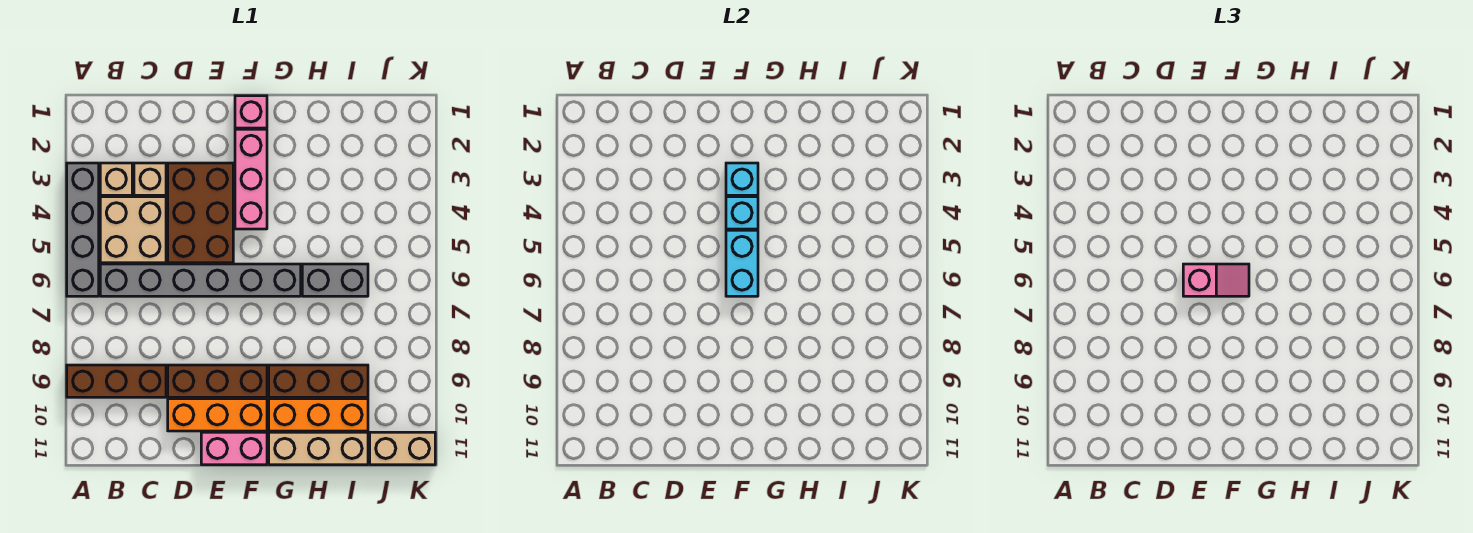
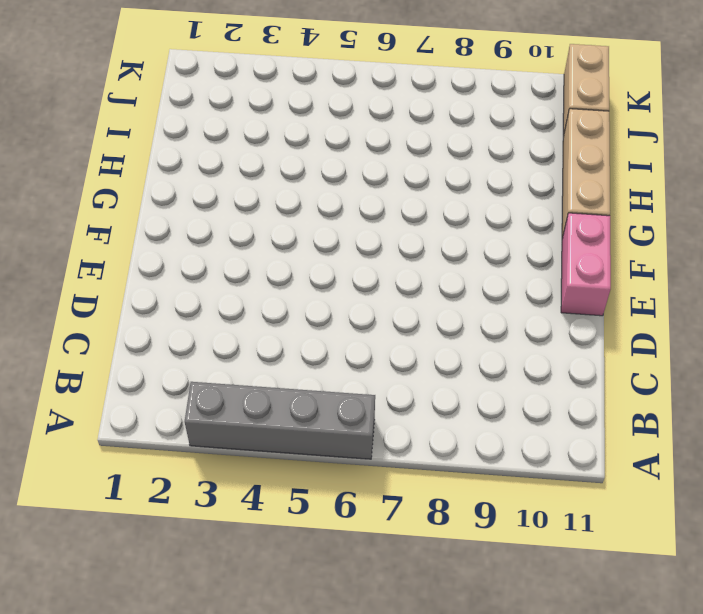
none -> brown 1x3 brick [67,365,166,397]
none -> tan 1x1 brick [100,163,132,195]
none -> tan 2x2 brick [100,197,166,263]

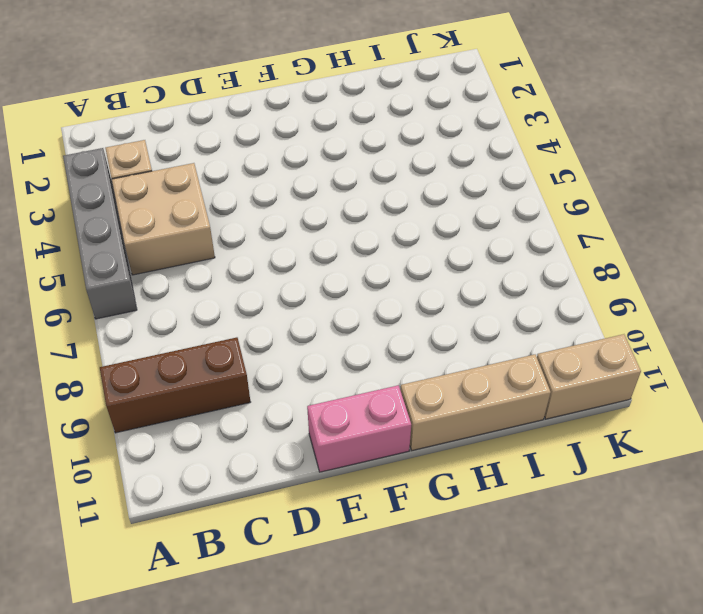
none -> grey 1x6 brick [100,264,301,296]
none -> tan 1x1 brick [134,163,166,195]
none -> brown 2x3 brick [168,163,233,263]

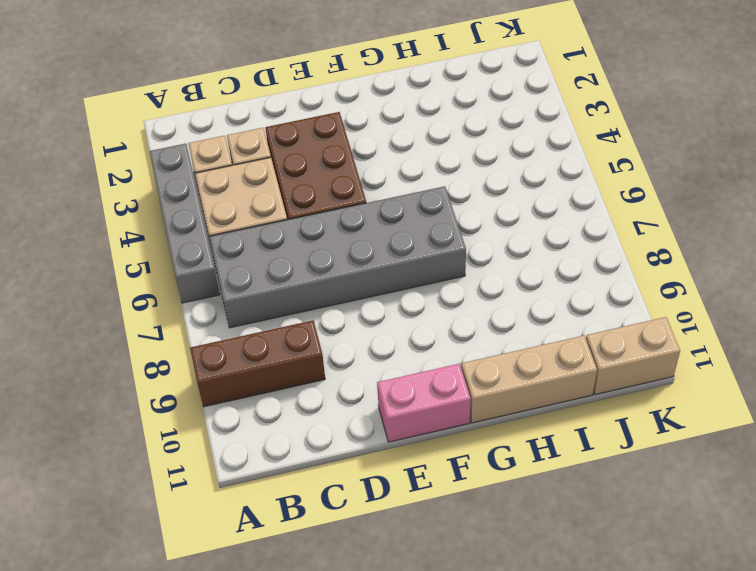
grey 2x6 brick [209,186,466,328] -> grey 1x6 brick [100,264,301,296]
none -> brown 1x3 brick [168,365,267,397]
none -> orange 1x3 brick [168,399,267,431]
none -> pink 1x1 brick [235,96,267,128]

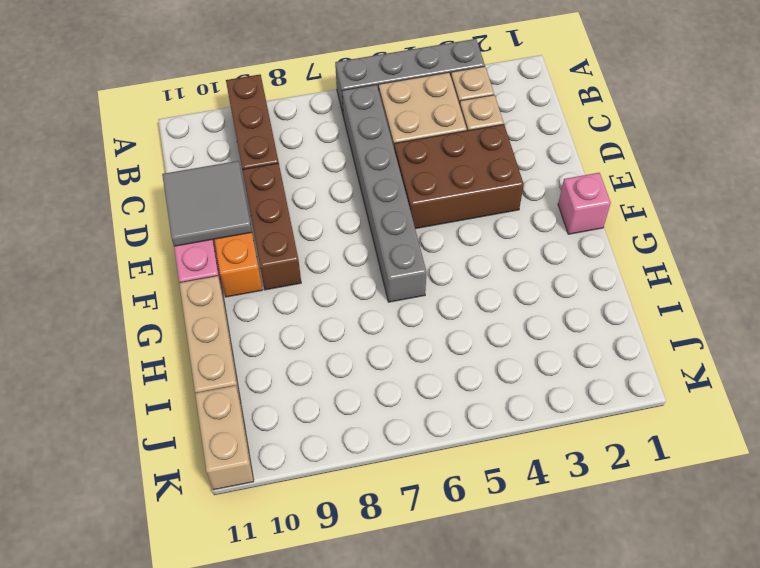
grey 2x2 tile [162,161,252,246] -> none
none -> pink 1x3 brick [235,129,267,229]
none -> brown 1x3 brick [269,365,368,397]
none -> orange 1x3 brick [269,399,368,431]

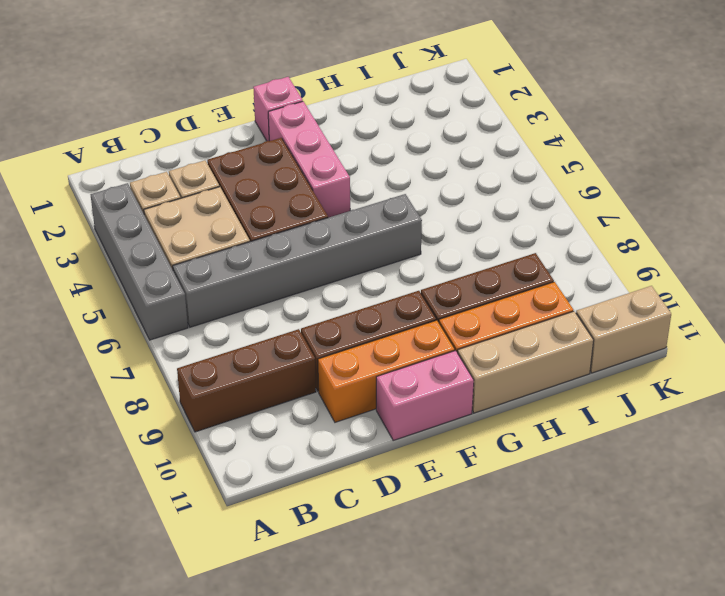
none -> grey 1x2 brick [302,264,368,296]
none -> cyan 1x1 brick [726,163,758,195]
none -> cyan 1x1 brick [726,197,758,229]

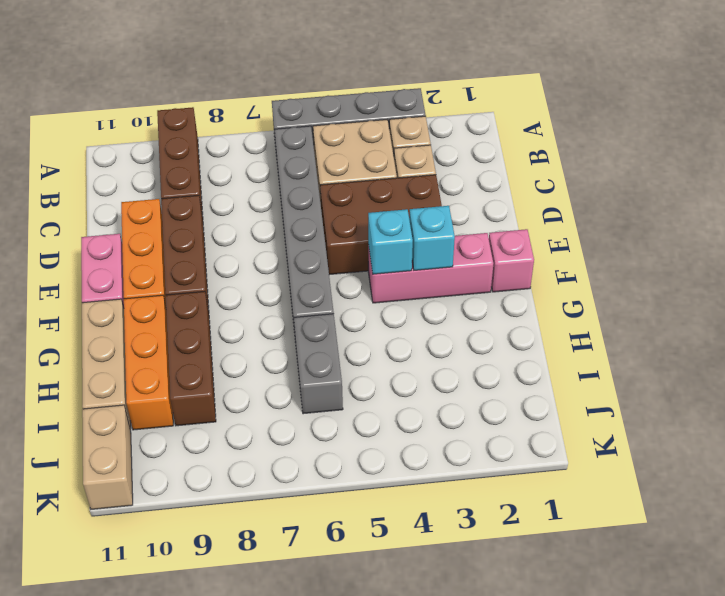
none -> cyan 1x2 brick [726,230,758,296]
none -> pink 1x2 slope [1183,264,1249,296]

